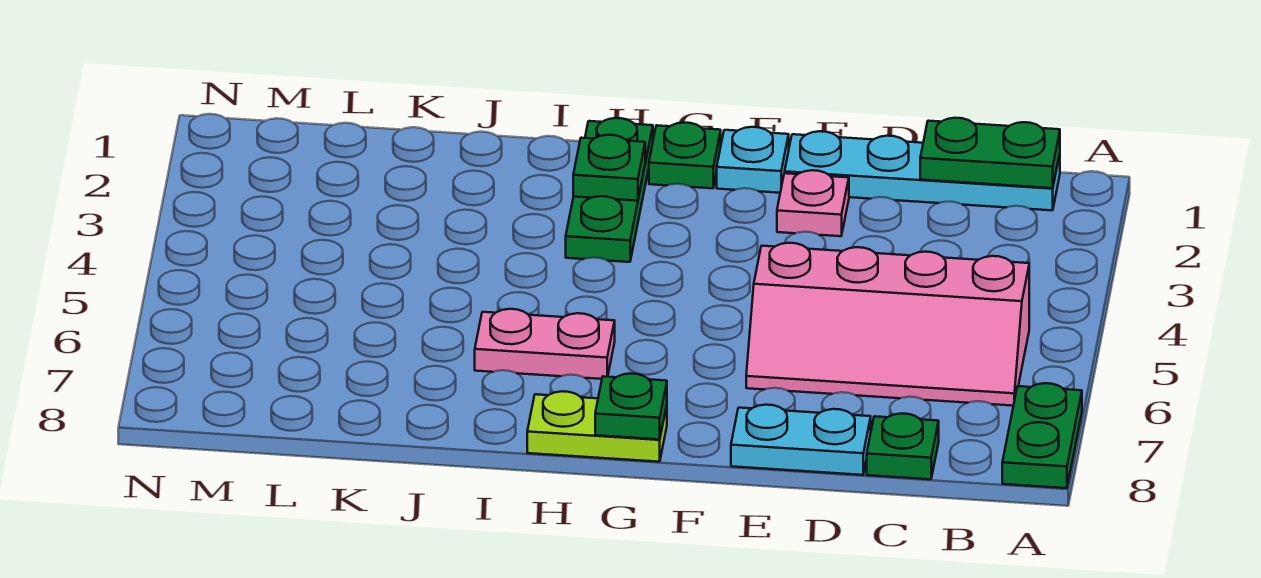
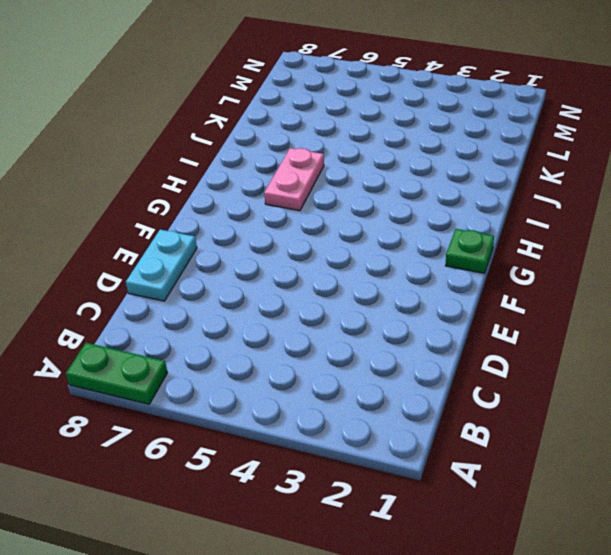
none -> cyan 1x4 plate [785,131,1060,210]
none -> pink 2x4 slope [746,243,1029,406]
none -> green 1x1 plate [867,413,939,479]

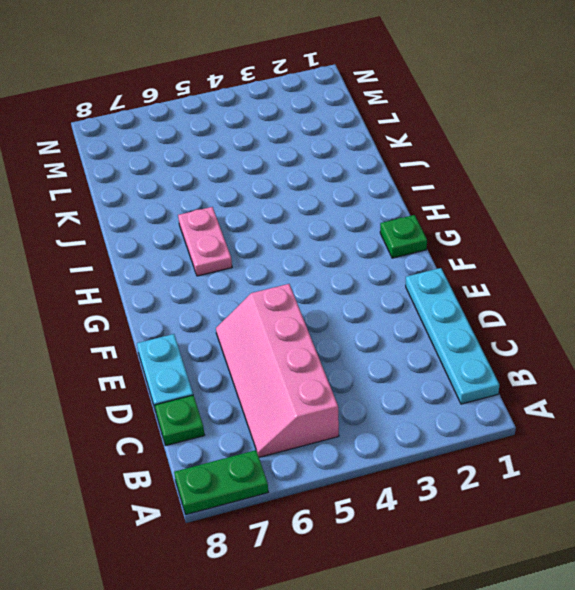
none -> pink 1x1 plate [777,170,849,236]
none -> cyan 1x1 plate [717,127,789,193]
none -> lime 1x2 plate [527,391,667,462]

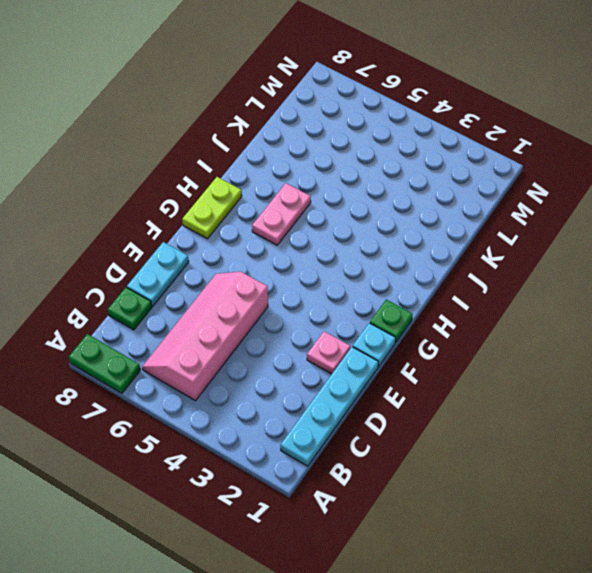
none -> green 1x3 plate [566,118,653,262]
none -> green 1x2 plate [920,118,1060,188]
none -> green 1x1 plate [595,374,667,439]

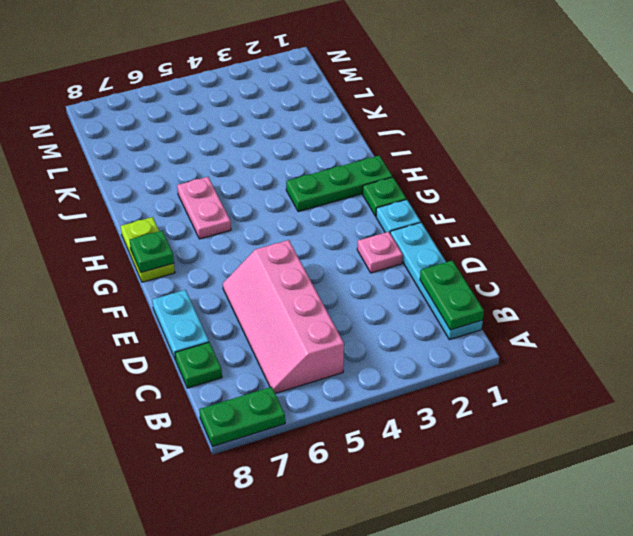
none -> green 1x1 plate [573,135,645,201]

